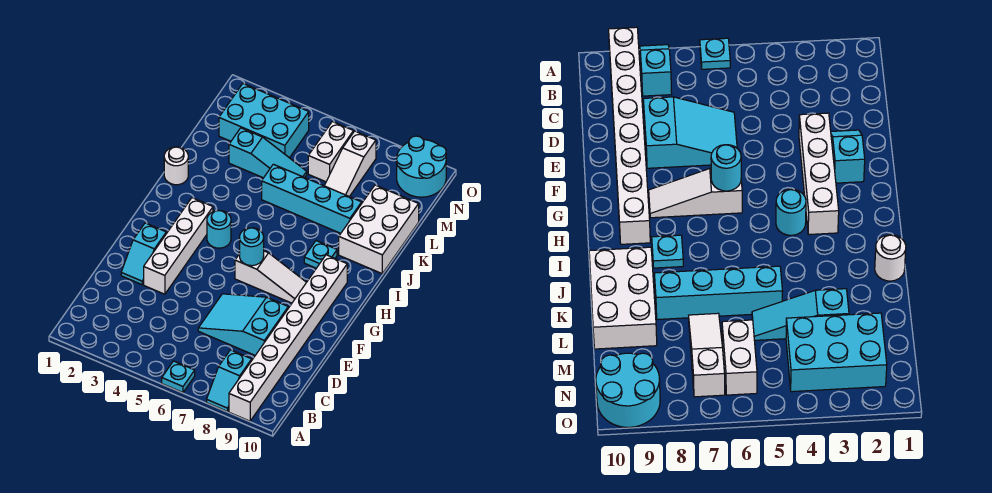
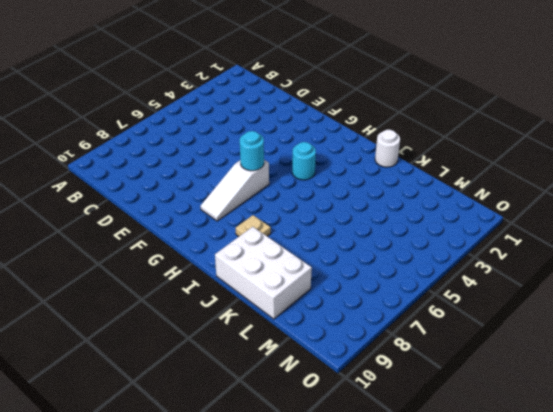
tan 1x1 plate [236,215,271,236] -> cyan 1x1 plate [304,241,337,268]
none -> cyan 1x1 plate [162,361,195,393]
none -> cyan 1x2 slope [207,350,252,412]
none -> white 1x8 brick [229,255,347,421]

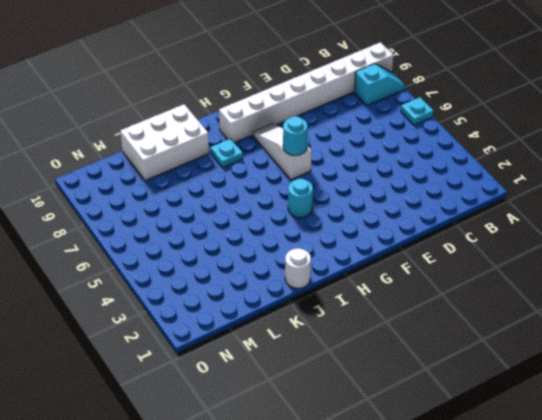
none -> cyan 2x3 slope [198,294,288,355]
none -> cyan 1x2 slope [121,223,166,285]
none -> white 1x4 brick [144,198,213,294]

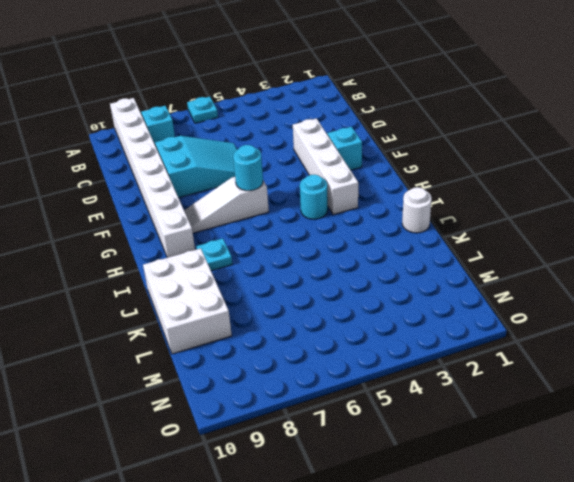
none -> cyan 1x4 brick [262,164,362,233]
none -> cyan 1x3 slope [229,128,307,178]
none -> white 1x3 slope [324,131,376,197]

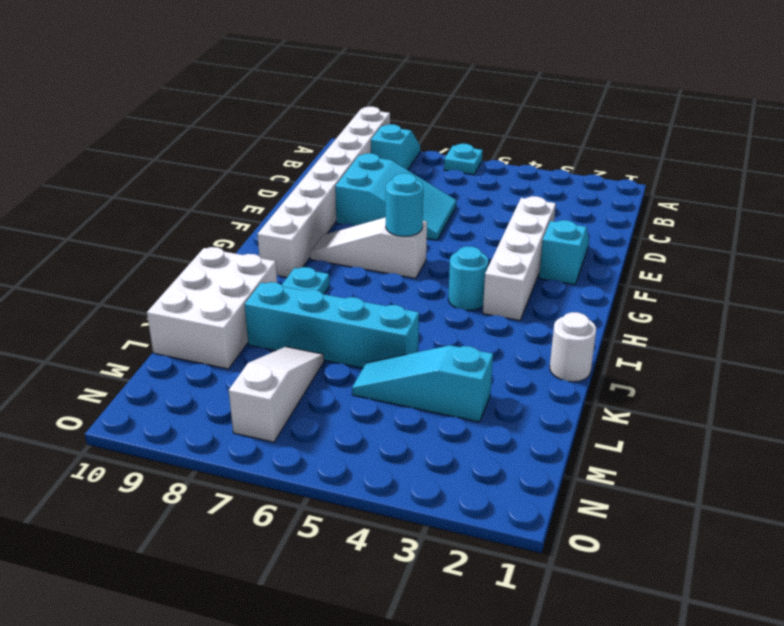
none -> cyan 2x3 brick [219,84,309,158]
none -> white 1x2 brick [308,122,353,182]
none -> cyan 2x2 round brick [396,136,446,197]

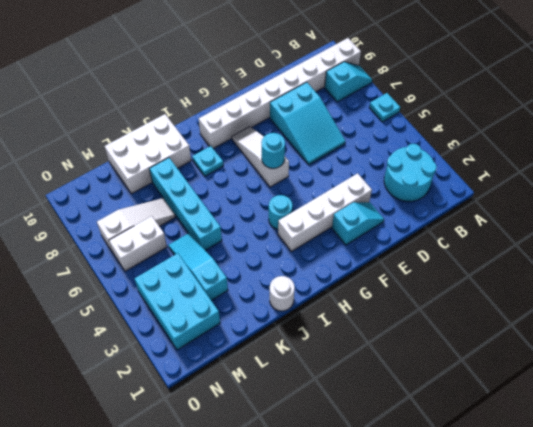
cyan 2x2 round brick [384,144,437,201] -> cyan 2x2 round brick moved to [396,136,446,197]

